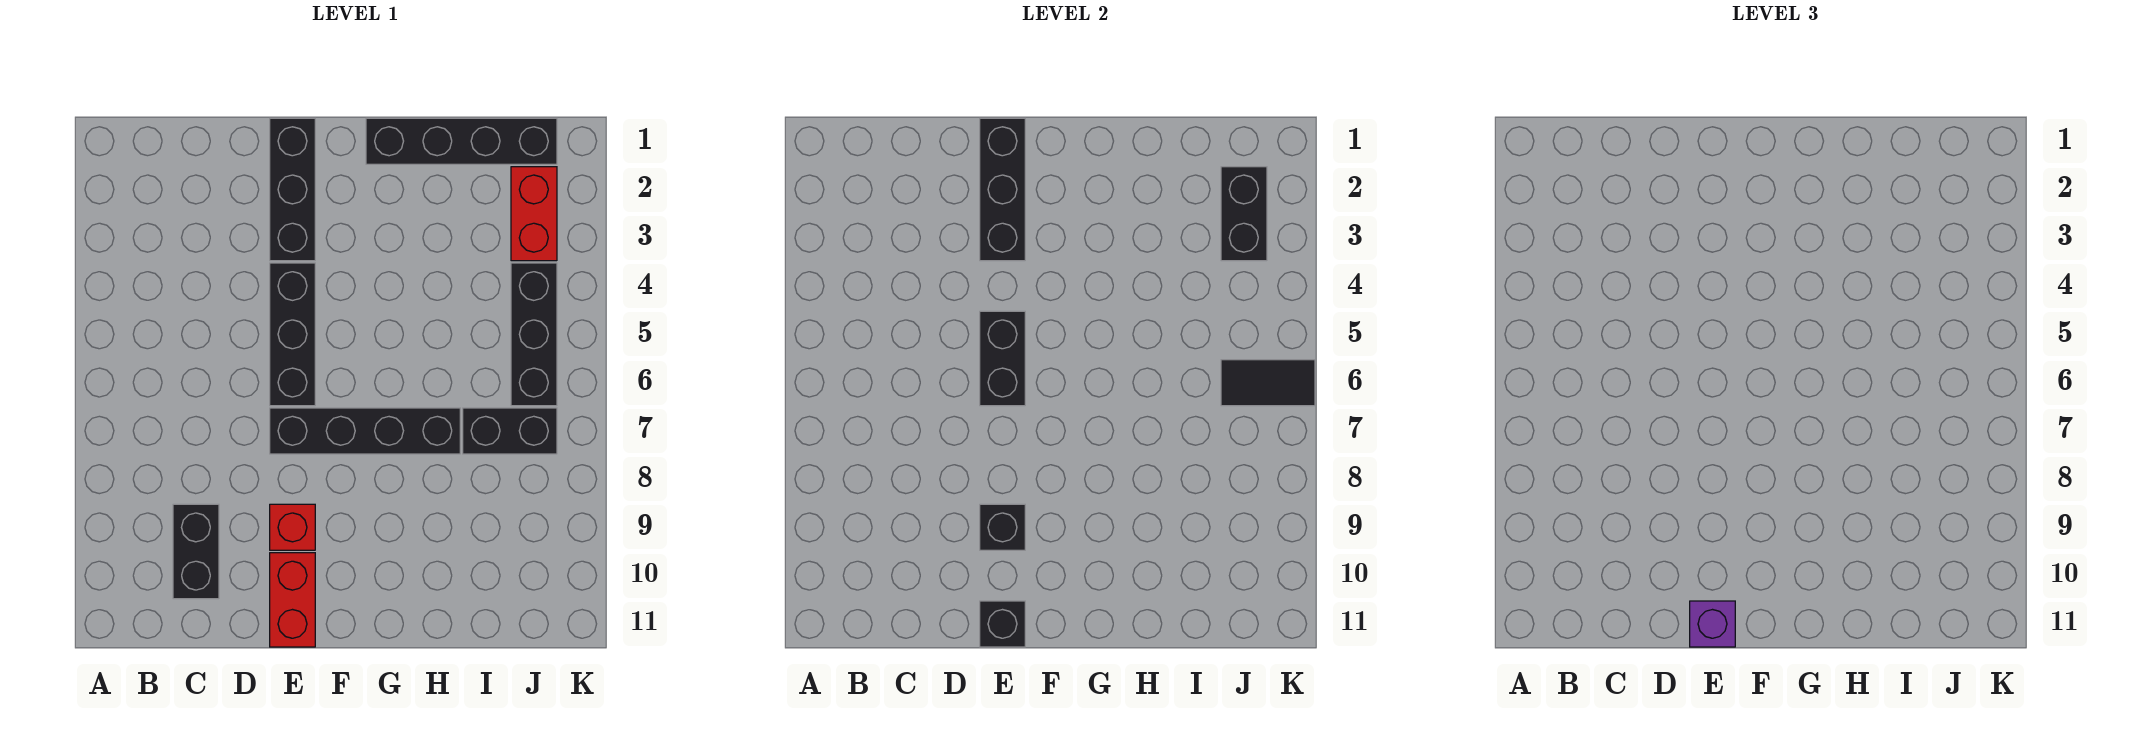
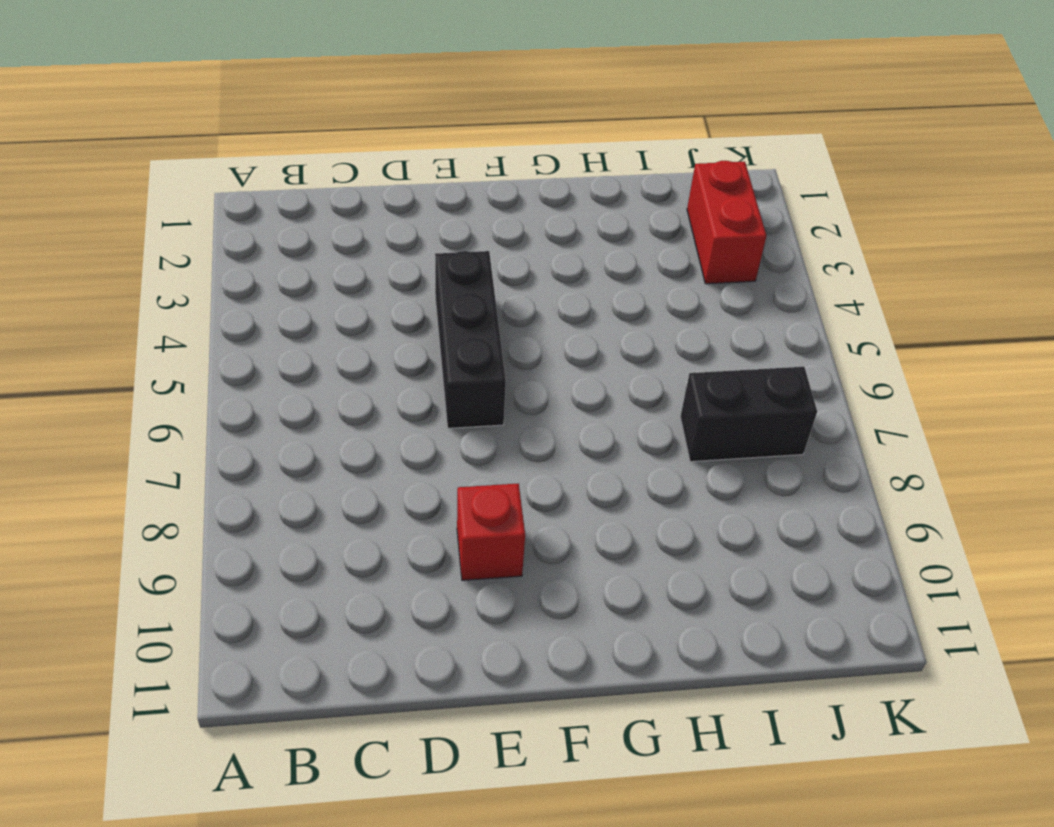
none -> black 1x2 brick [173,504,219,599]
none -> black 1x3 brick [270,118,315,261]
none -> black 1x4 brick [270,408,460,454]

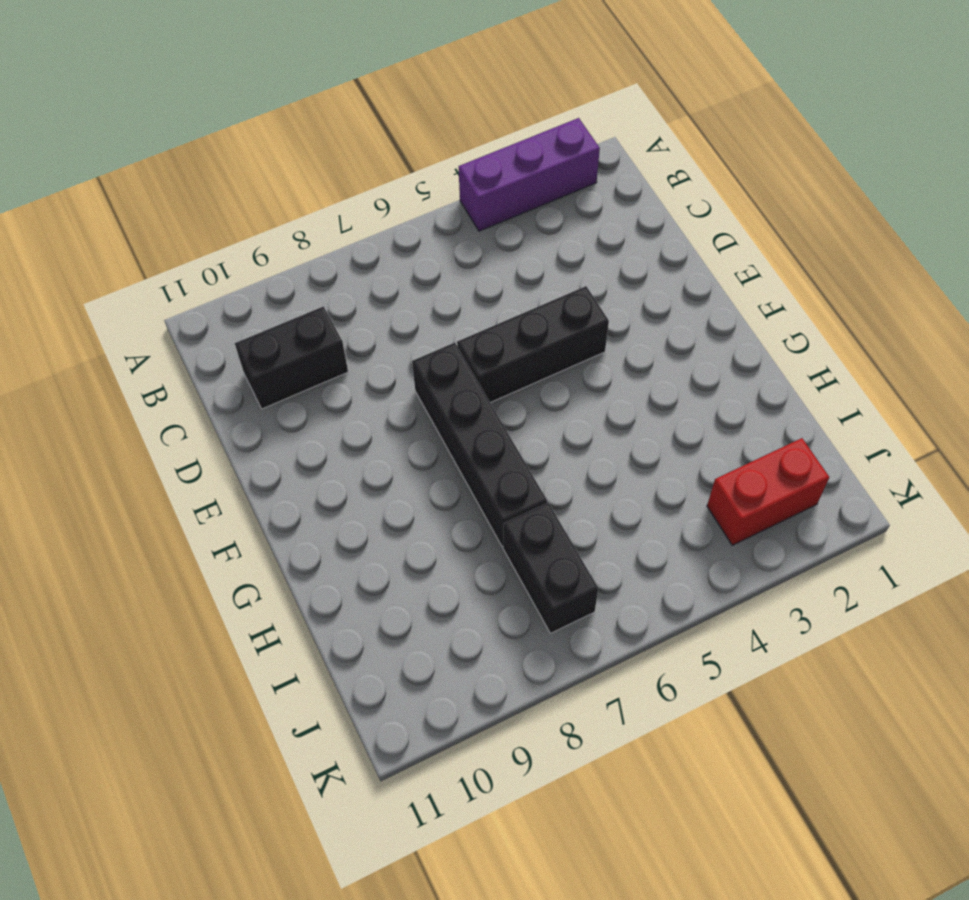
purple 1x3 brick [459,118,600,231] -> none
none -> black 1x3 brick [270,118,315,261]
none -> red 1x1 brick [270,504,315,550]
none -> red 1x2 brick [270,553,315,647]

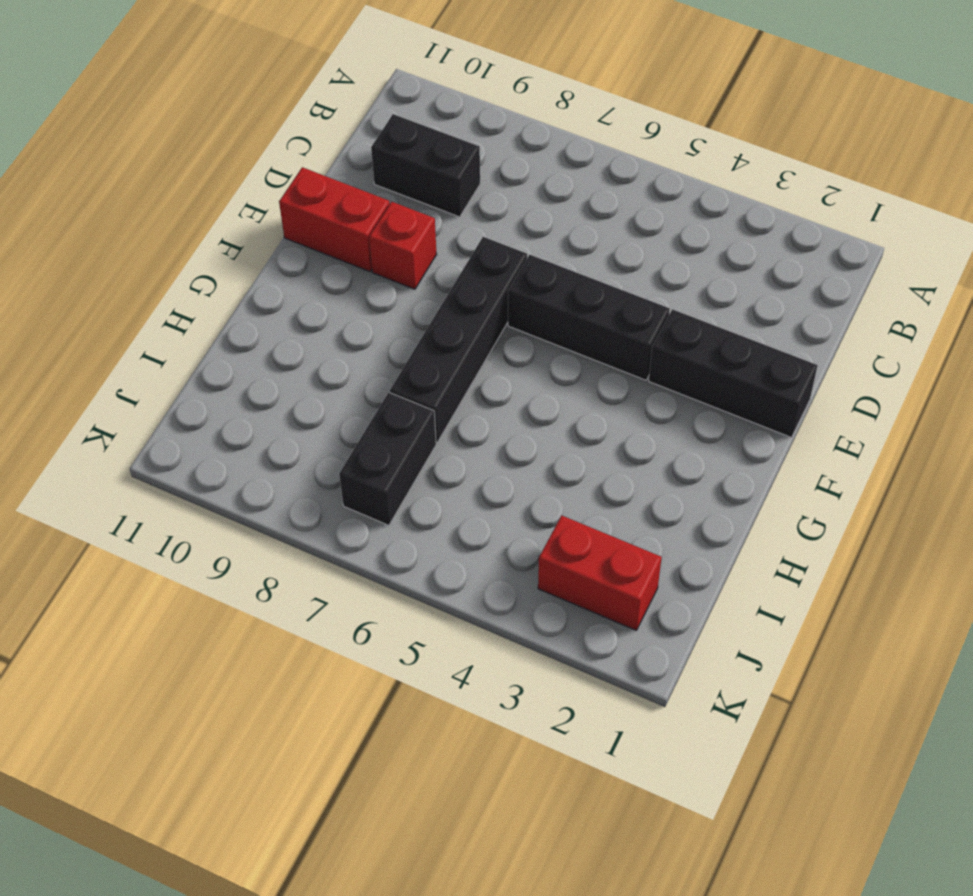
none -> black 1x4 brick [366,118,557,164]
none -> black 1x3 brick [511,263,557,406]
none -> black 1x3 brick [980,118,1025,261]

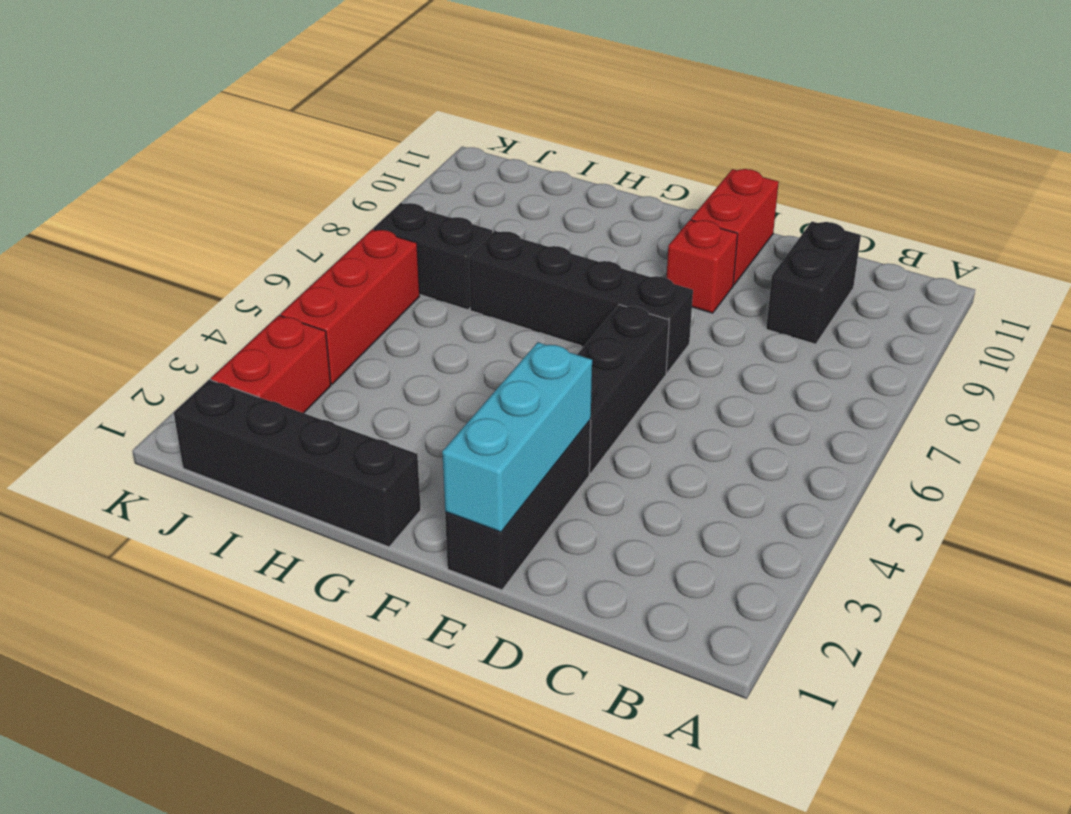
cyan 1x3 brick [442,342,592,532] -> black 1x3 brick [980,118,1025,261]
red 1x3 brick [281,229,420,384] -> black 1x3 brick [511,263,557,406]
none -> black 1x2 brick [980,311,1025,406]
none -> black 1x1 brick [980,504,1025,550]
none -> black 1x1 brick [980,601,1025,647]

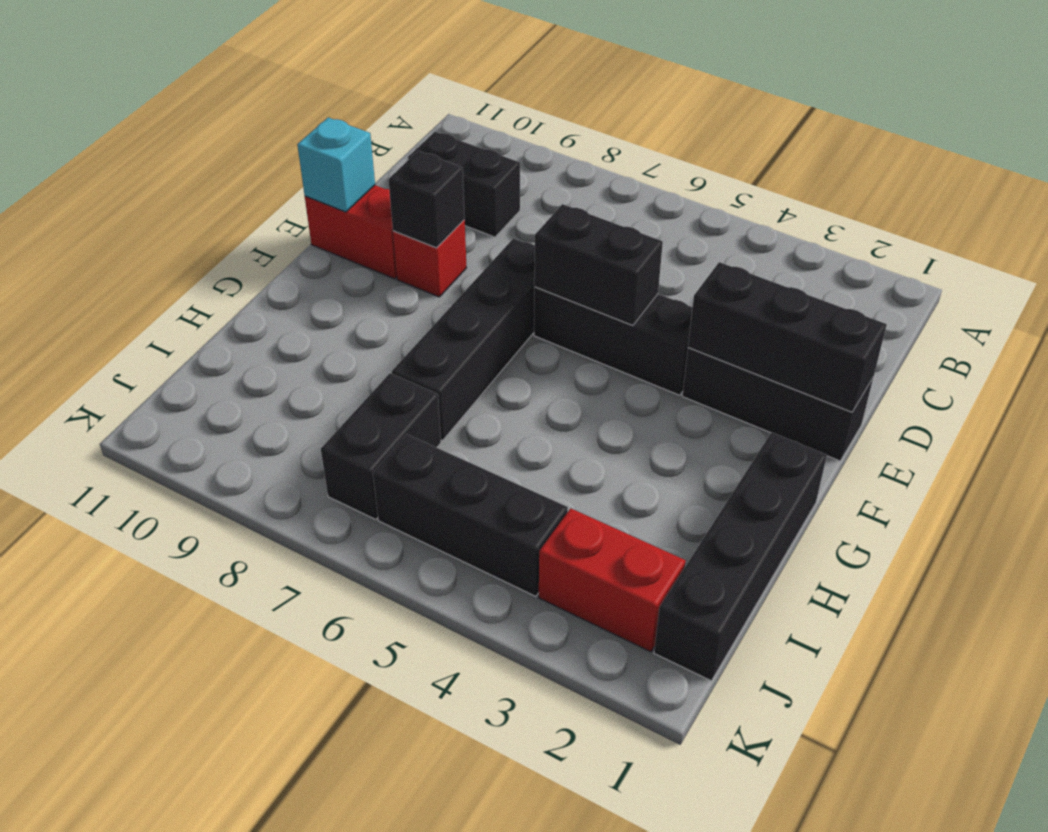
cyan 1x1 brick [297,118,375,212] -> black 1x1 brick [980,601,1025,647]
none -> black 1x2 brick [1221,167,1267,261]
none -> black 1x2 tile [1221,360,1315,406]
none -> purple 1x1 brick [1690,601,1735,647]

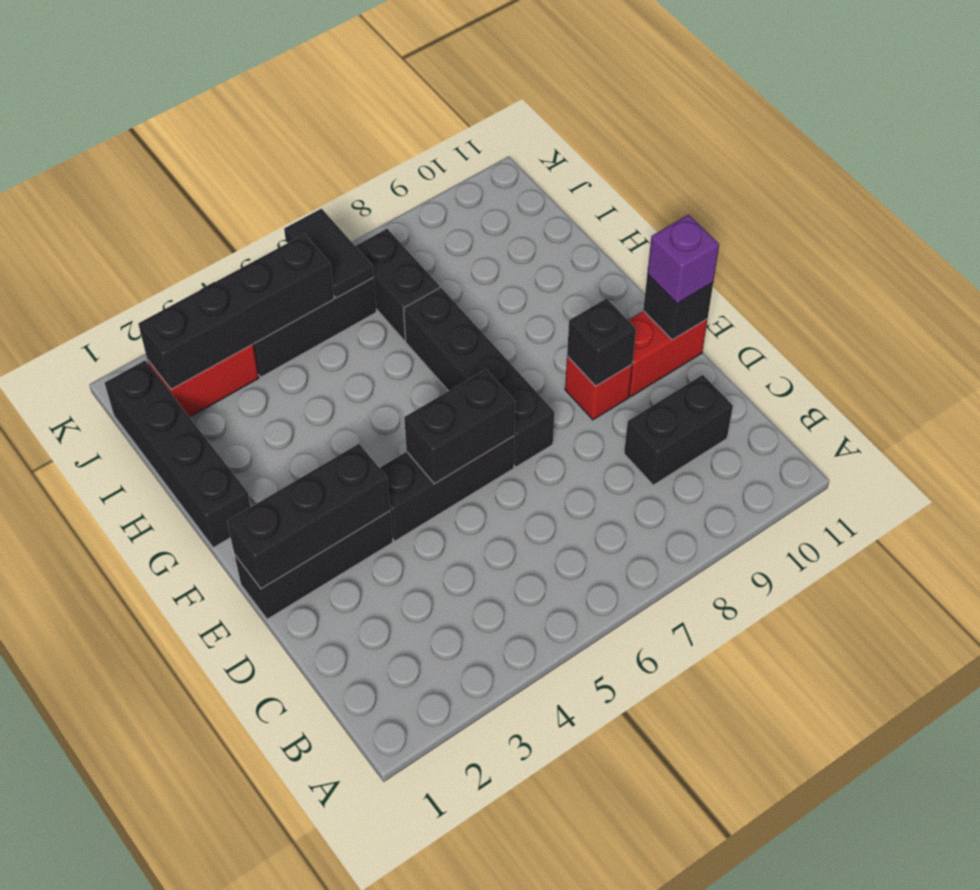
black 1x4 brick [138,234,334,389] -> black 1x2 brick [1221,167,1267,261]

